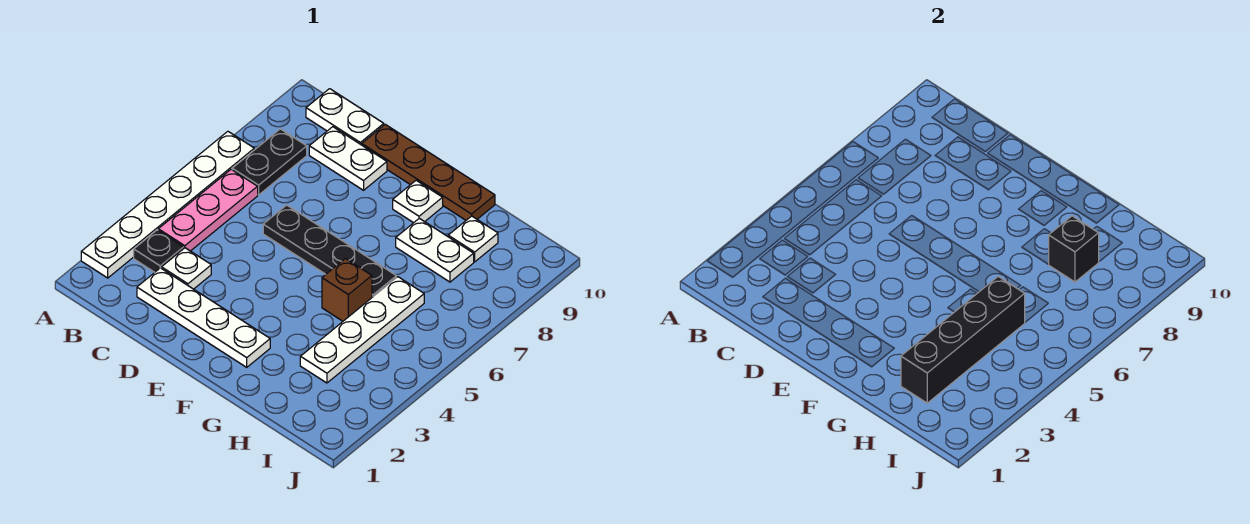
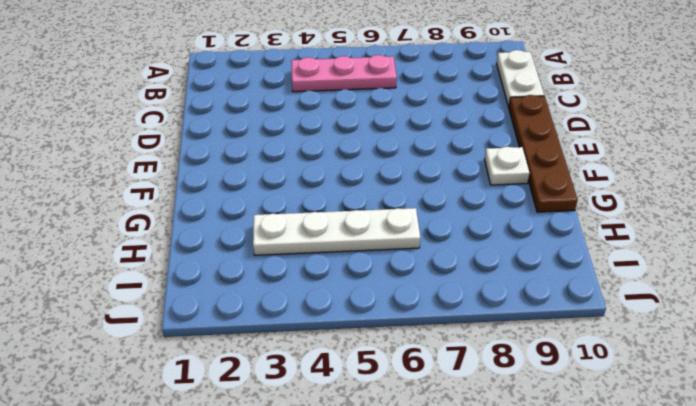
none -> white 1x6 plate [81,131,254,278]
none -> black 1x1 plate [134,230,184,272]
none -> black 1x2 plate [232,129,307,195]

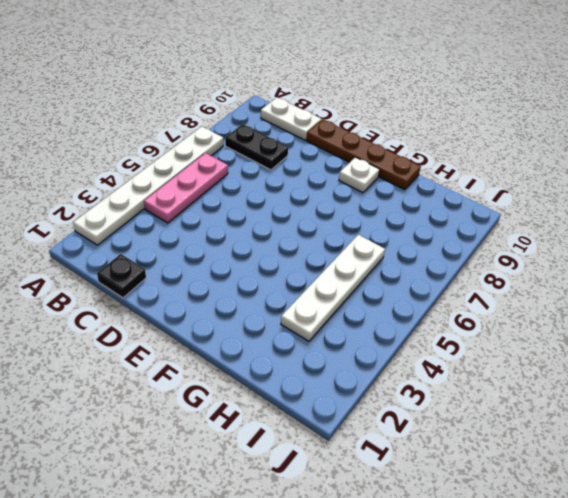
black 1x2 plate [225,124,288,170] -> black 1x2 plate turned to [232,129,307,195]
black 1x1 plate [97,254,146,298] -> black 1x1 plate moved to [134,230,184,272]
none -> white 1x4 plate [137,268,270,367]
none -> white 1x1 plate [162,248,211,289]
none -> white 1x2 plate [309,127,387,190]

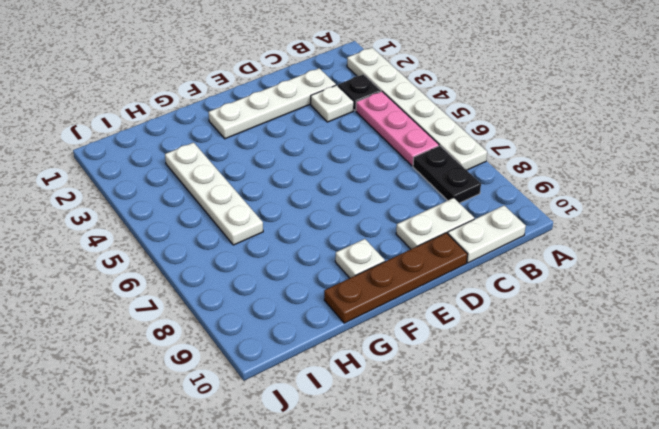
none -> black 1x4 plate [263,205,396,297]
none -> brown 1x1 brick [322,259,372,321]
none -> white 1x2 plate [396,218,474,282]

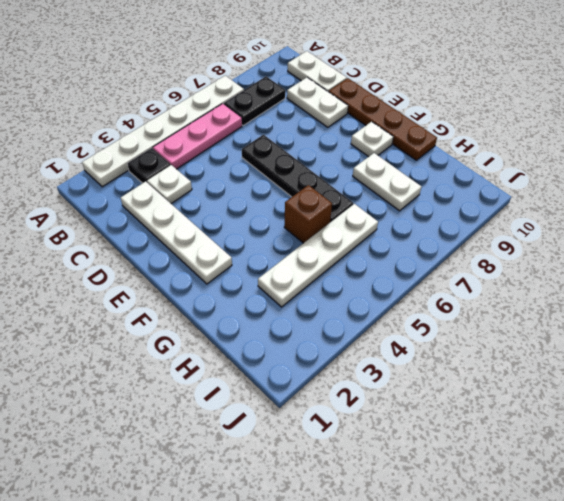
none -> white 1x1 plate [448,216,498,262]
none -> black 1x4 brick [901,277,1025,403]
none -> black 1x1 brick [1048,216,1099,282]

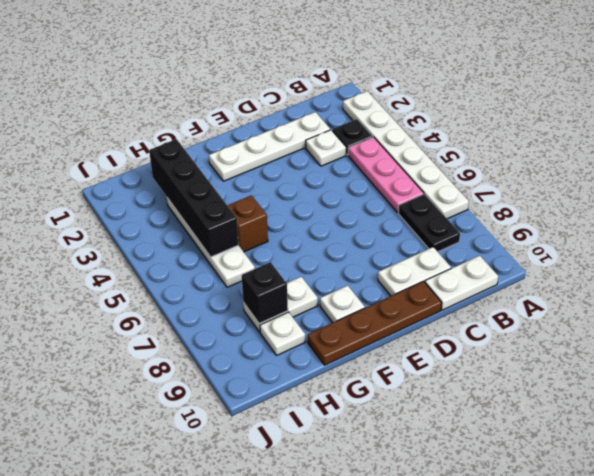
none -> black 1x4 plate [263,205,396,297]

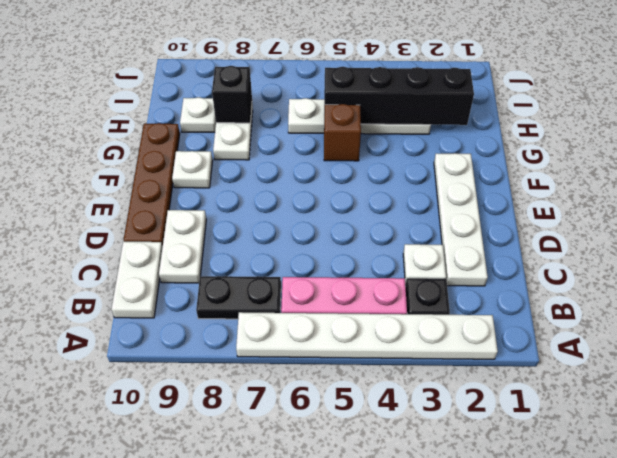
none -> black 1x4 plate [263,205,396,297]

